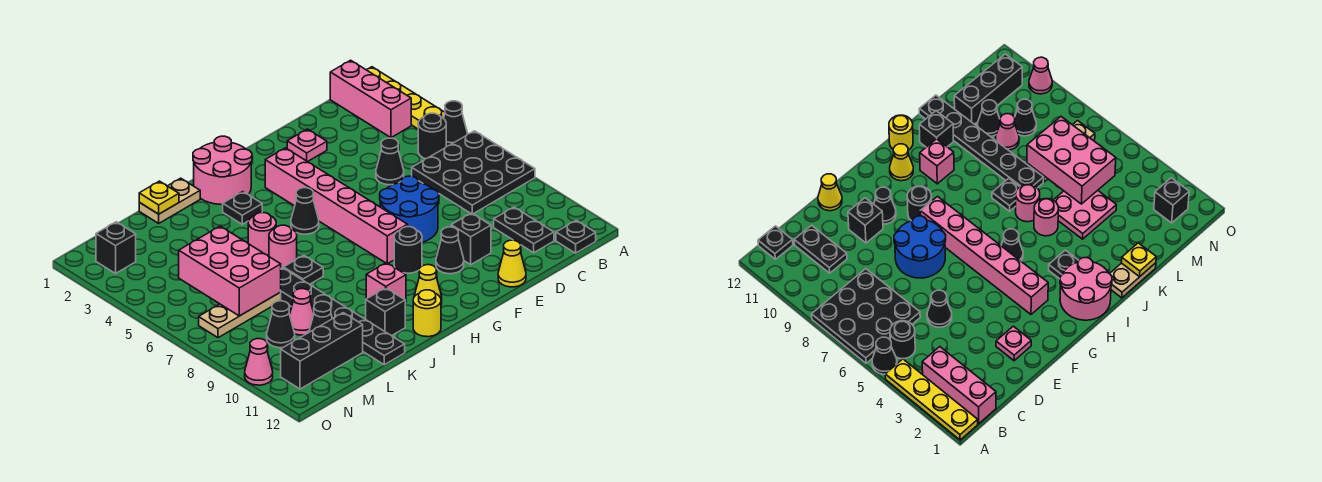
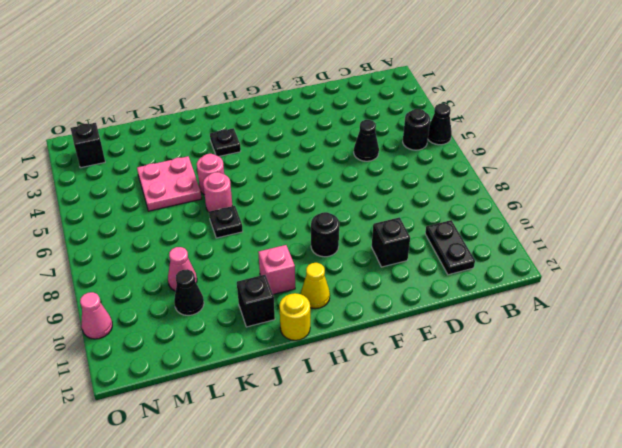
none -> yellow 1x4 plate [366,67,445,129]
none -> black 3x3 plate [412,131,535,214]
none -> pink 1x3 brick [330,60,411,138]
none -> black 1x1 plate [556,220,596,253]

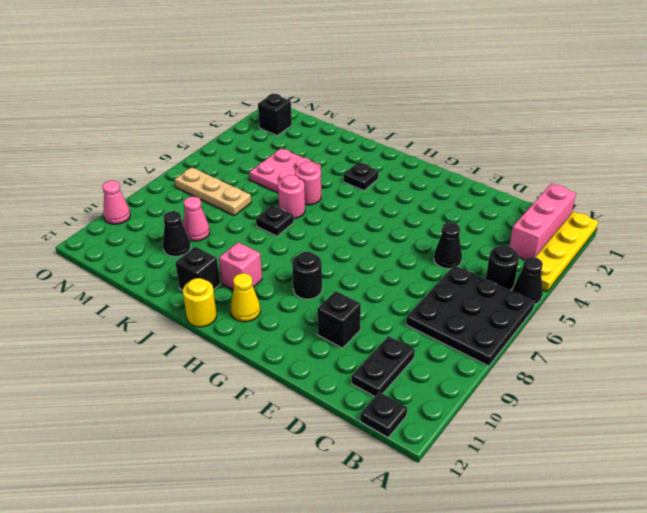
none -> pink 1x1 plate [287,129,327,162]
none -> blue 2x2 round brick [380,176,439,242]
none -> yellow 1x1 cone [498,240,526,287]
none -> black 1x1 cone [436,227,464,274]

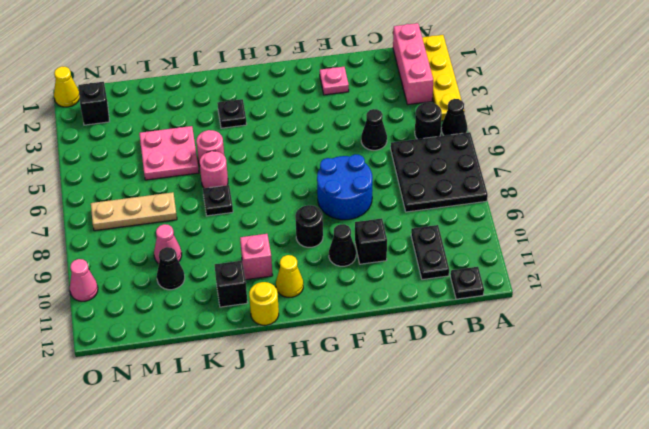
yellow 1x1 cone [54,66,80,107] -> yellow 1x1 cone moved to [498,240,526,287]
none -> pink 1x6 brick [265,148,408,263]
none -> pink 2x2 round brick [193,136,252,205]
none -> black 1x1 cone [291,188,319,234]
none -> tan 1x2 plate [139,178,200,223]

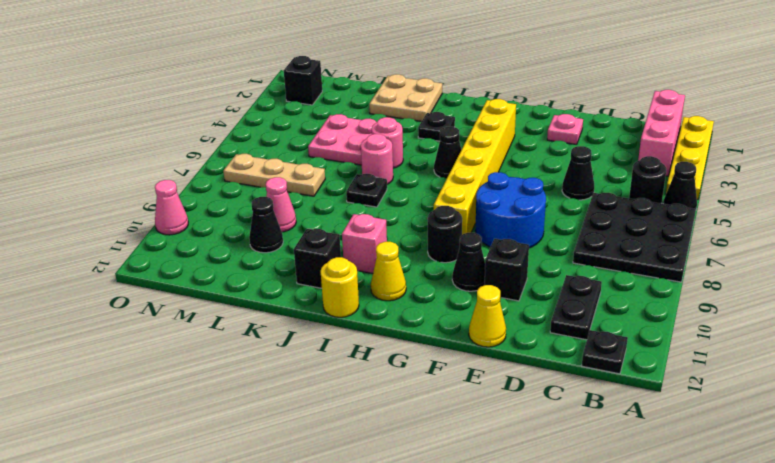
yellow 1x6 brick [434,99,516,235] -> pink 1x6 brick [265,148,408,263]
tan 2x2 plate [369,74,442,121] -> tan 1x2 plate [139,178,200,223]
none -> pink 2x2 round brick [193,136,252,205]
none -> black 1x6 plate [281,268,405,365]
none -> black 1x3 brick [281,313,363,389]
none -> black 1x1 cone [267,301,295,348]

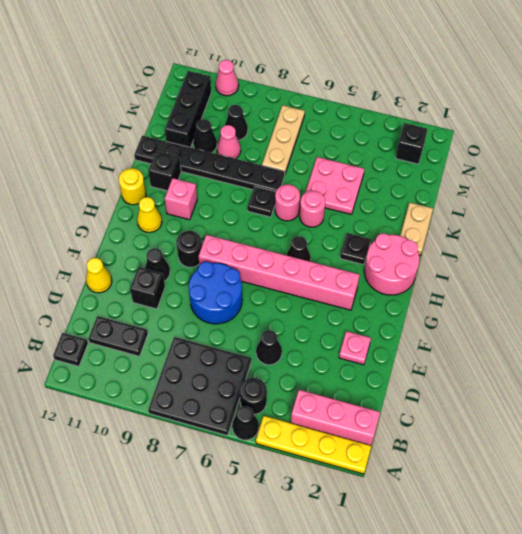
none -> yellow 1x1 plate [139,181,179,214]
none -> pink 2x3 brick [179,226,281,316]

